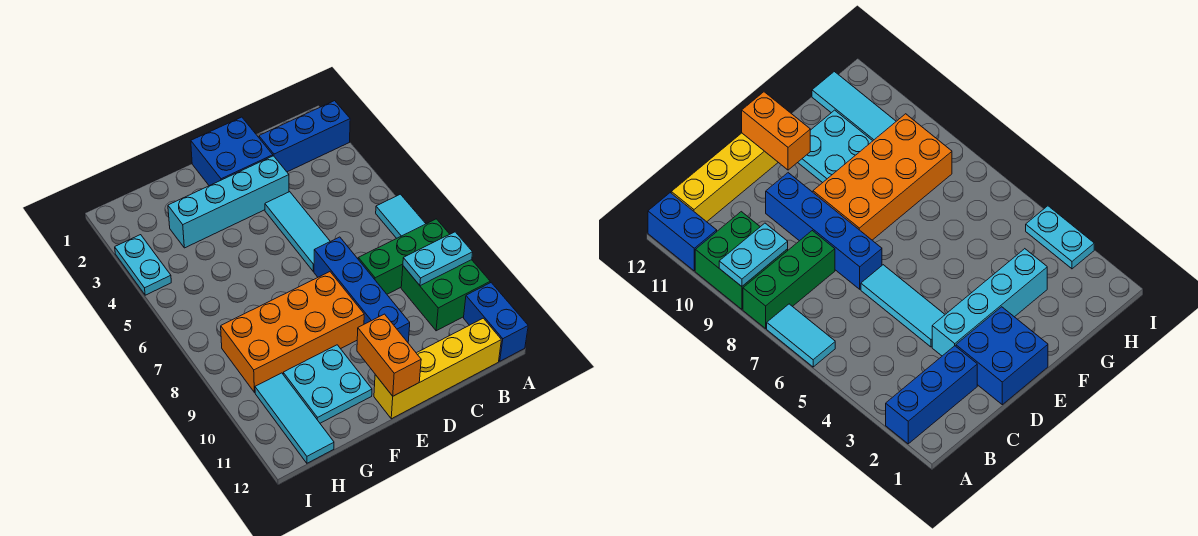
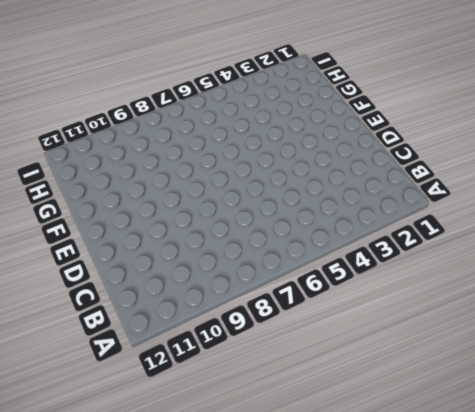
none -> blue 1x3 brick [259,101,350,172]
none -> cyan 1x2 tile [376,194,426,238]
none -> green 1x3 brick [358,219,450,294]

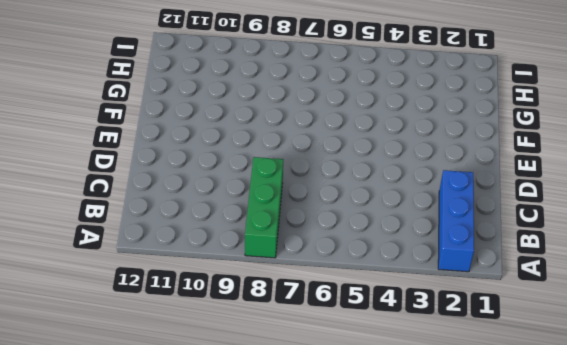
none -> cyan 1x2 tile [376,194,426,238]
none -> green 2x2 brick [401,260,490,331]
none -> blue 1x2 brick [464,283,528,361]

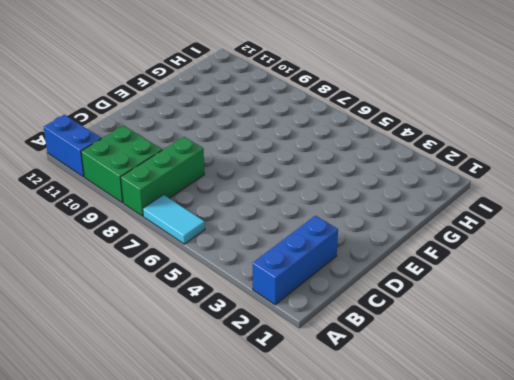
none -> yellow 1x4 brick [374,318,501,419]
none -> blue 2x2 brick [191,117,273,186]
none -> cyan 1x4 brick [168,156,289,248]

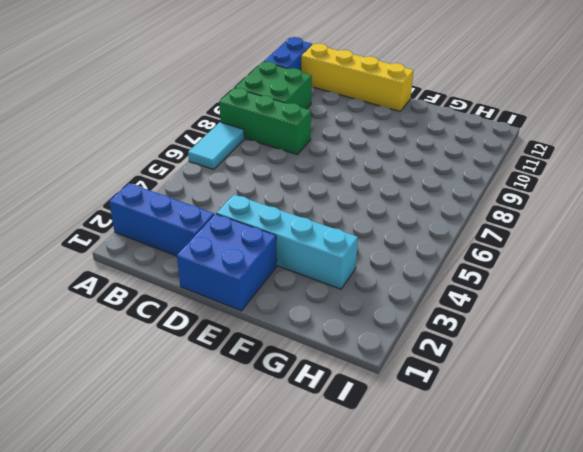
none -> cyan 1x3 tile [265,192,330,271]
none -> blue 1x4 brick [314,237,410,342]
none -> orange 2x4 brick [221,272,364,393]

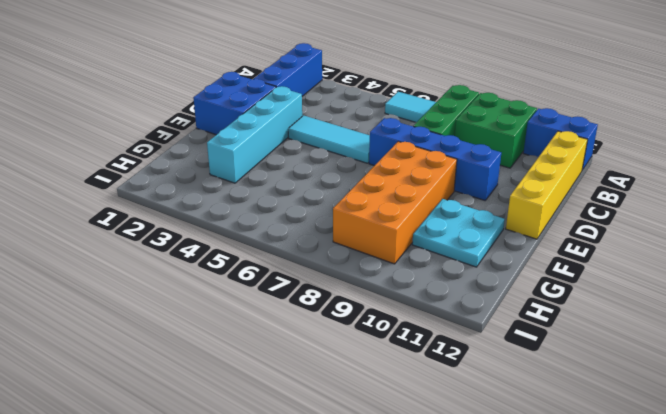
none -> cyan 1x3 tile [255,373,334,463]
none -> cyan 1x2 plate [115,235,171,295]
none -> cyan 1x2 plate [403,232,473,286]

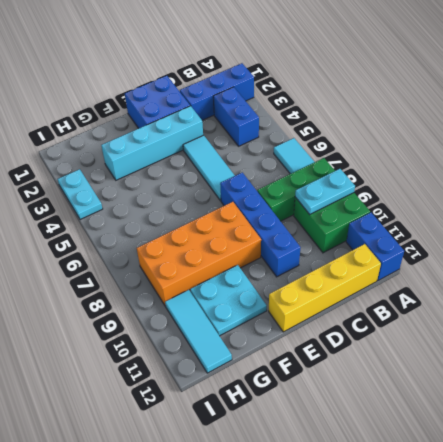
blue 1x2 brick [213,87,259,146] -> none
none -> orange 1x2 brick [357,314,421,396]

